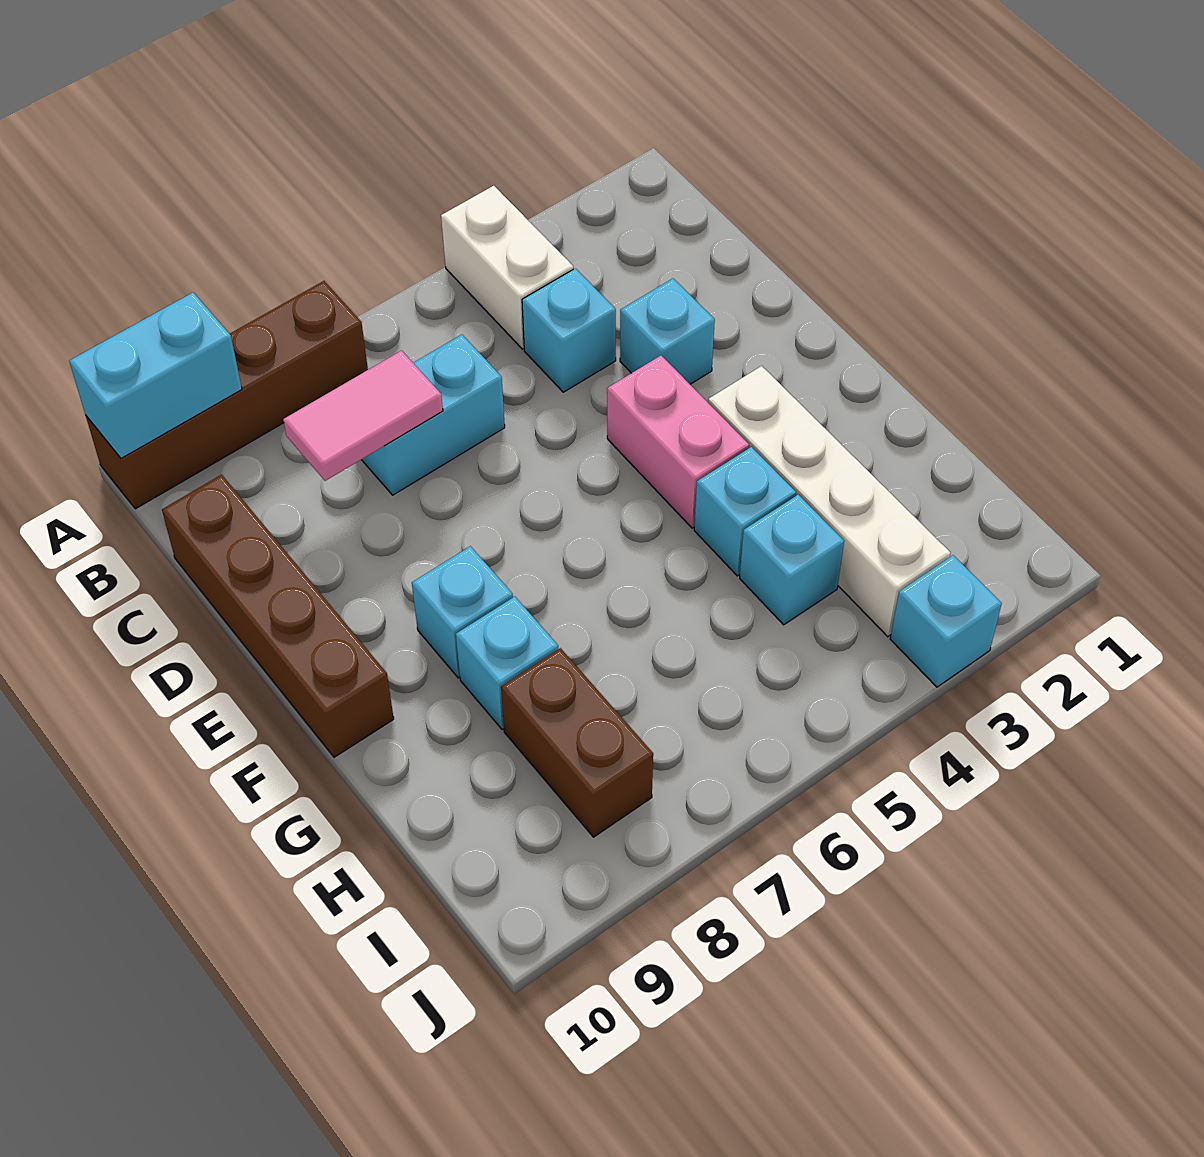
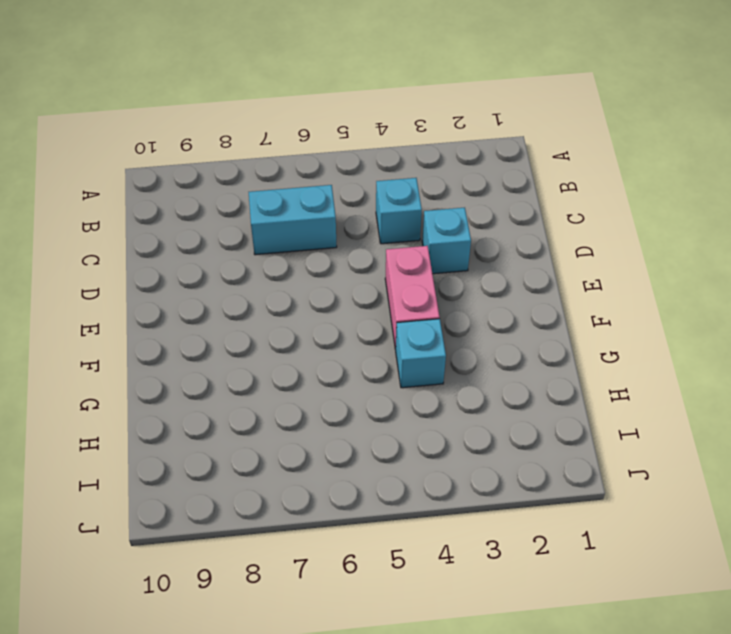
none -> white 1x2 brick [441,186,573,349]
none -> brown 1x4 brick [85,281,368,509]
none -> brown 1x4 brick [162,475,394,757]

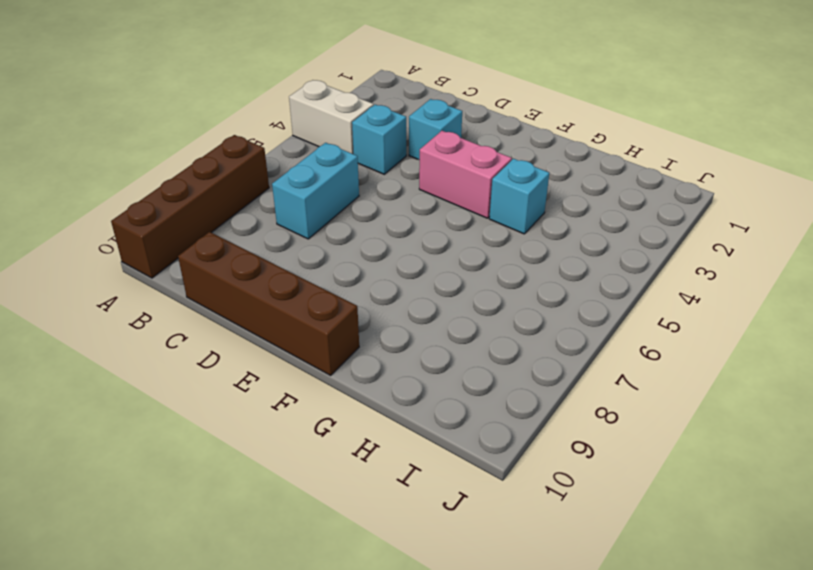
none -> white 1x4 brick [708,366,951,637]
none -> cyan 1x1 brick [412,546,513,678]
none -> cyan 1x1 brick [456,597,558,730]

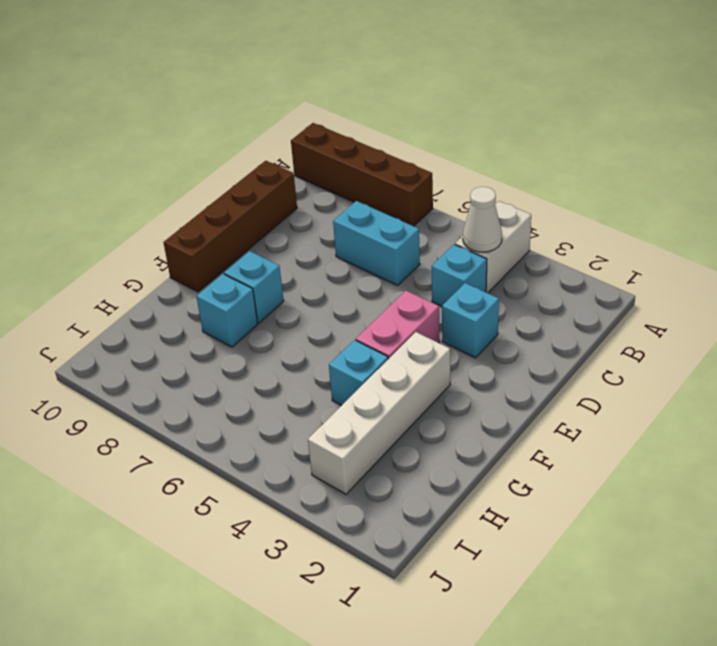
white 1x1 cone [463,187,502,252] -> none
none -> cyan 1x1 brick [740,495,844,625]
none -> brown 1x2 brick [501,648,653,837]
none -> cyan 1x1 brick [890,555,1002,687]

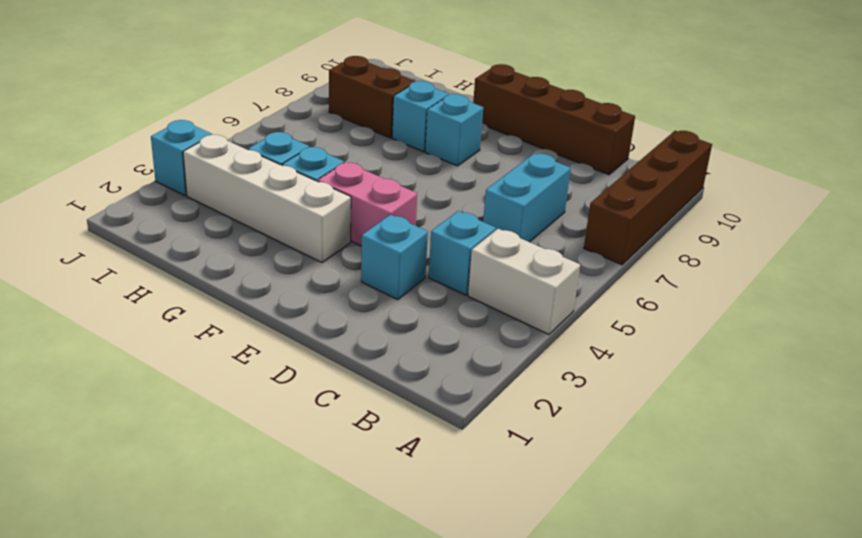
none -> cyan 1x2 brick [69,292,242,458]
none -> pink 1x2 tile [283,351,443,481]

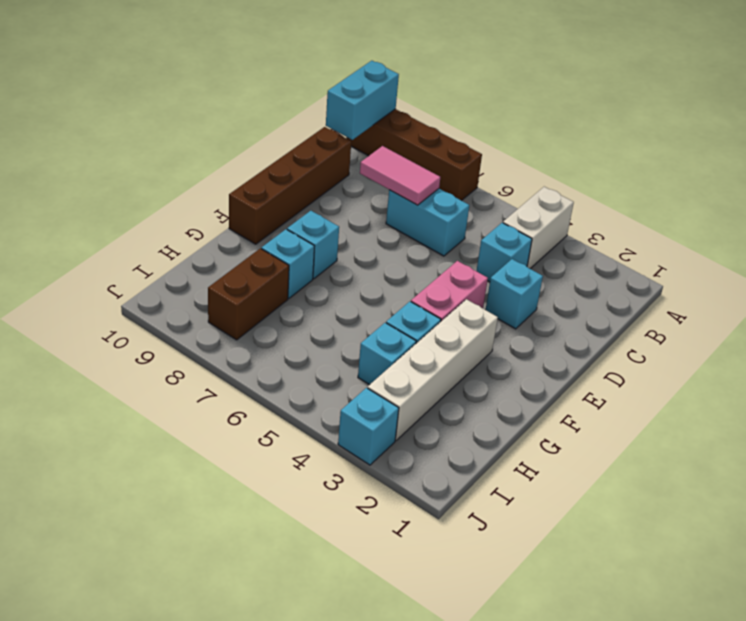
cyan 1x2 brick [326,61,399,140] -> cyan 1x2 brick turned to [69,292,242,458]

